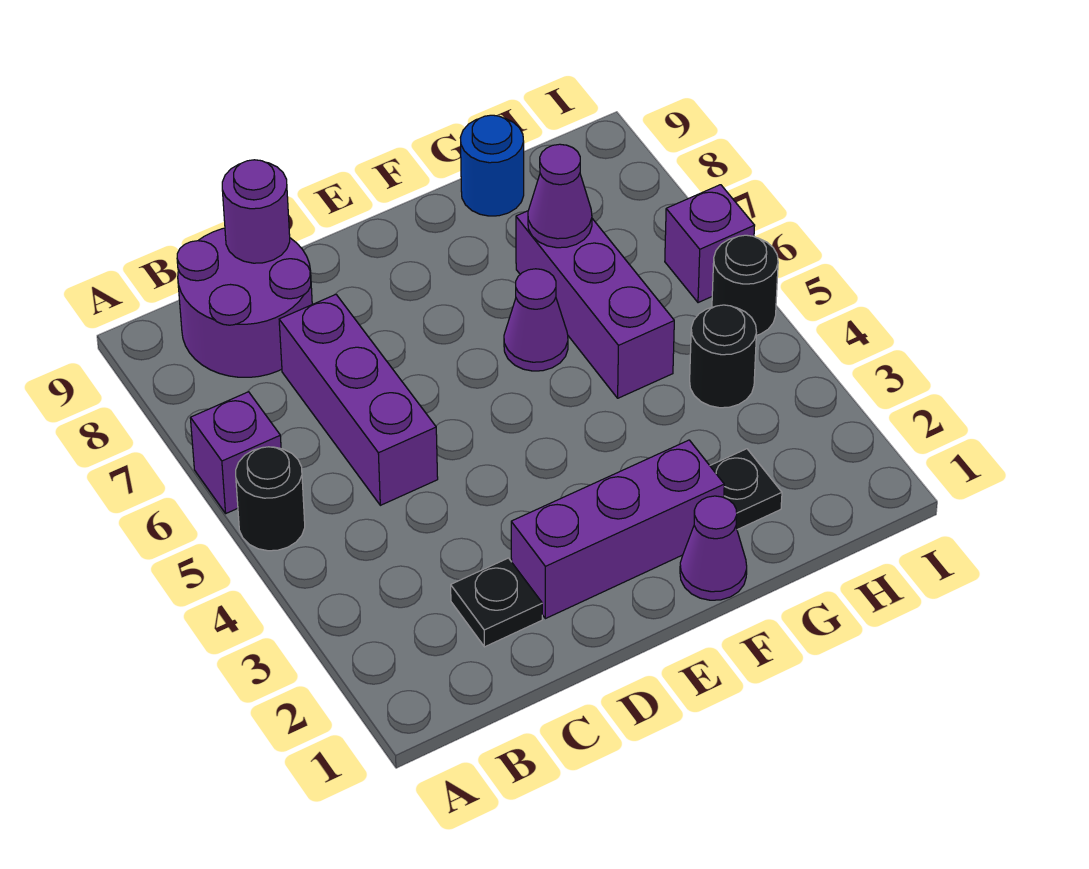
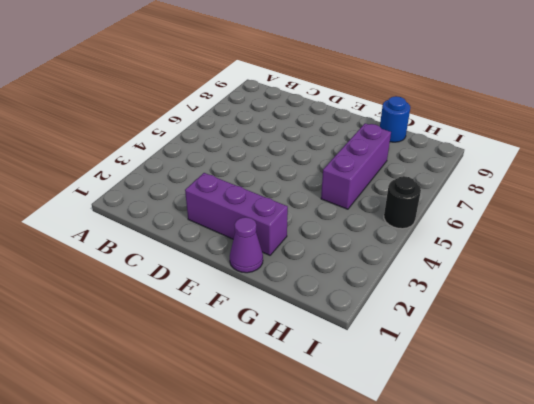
none -> black 1x1 round brick [236,447,305,551]
none -> purple 1x1 brick [190,392,281,513]
none -> purple 2x2 round brick [177,228,312,377]

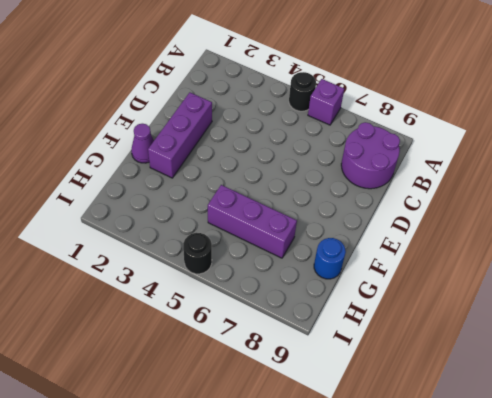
none -> black 1x1 plate [451,558,542,647]
none -> purple 1x3 brick [279,295,438,505]
none -> purple 1x1 cone [504,269,568,371]

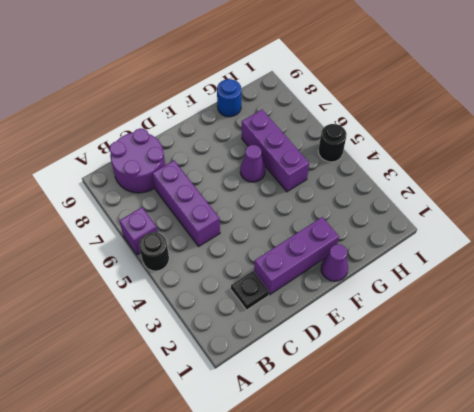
none -> black 1x1 plate [710,449,782,530]
none -> black 1x1 round brick [690,305,757,408]
none -> purple 1x1 brick [665,185,755,303]

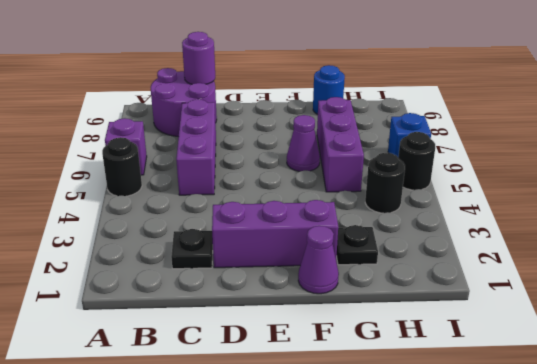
blue 1x1 brick [388,113,431,157] -> purple 1x1 brick [665,185,755,303]
none -> purple 1x1 cone [528,144,592,248]

